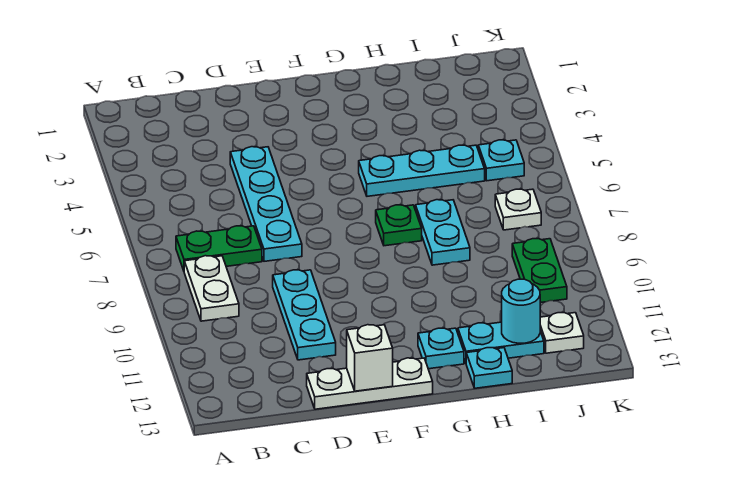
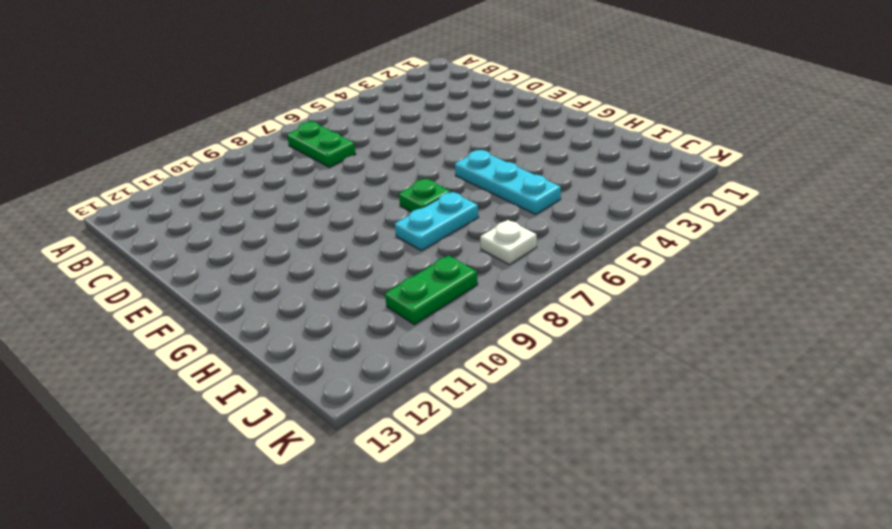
none -> white 1x2 plate [184,256,239,321]
none -> cyan 1x4 plate [230,147,302,261]
none -> cyan 1x3 plate [273,270,336,360]

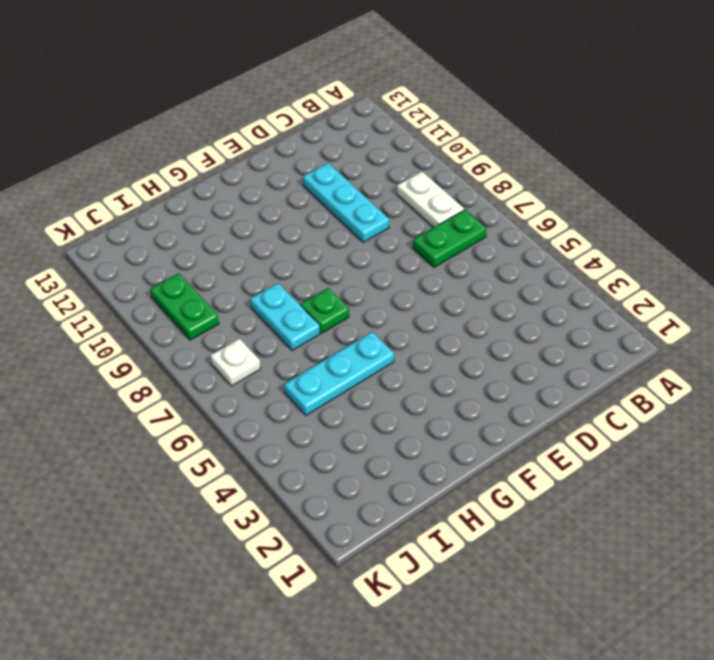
none -> cyan 1x4 plate [230,147,302,261]
none -> white 1x3 plate [307,358,433,409]
none -> cyan 1x1 plate [418,328,464,369]

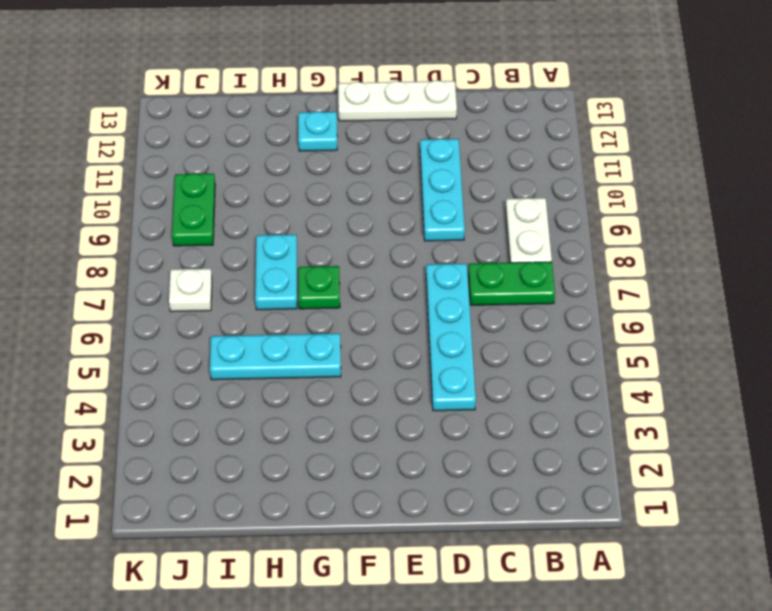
none -> cyan 1x2 plate [458,322,544,363]
none -> cyan 1x1 plate [466,348,512,388]
none -> cyan 1x1 plate [478,140,524,181]

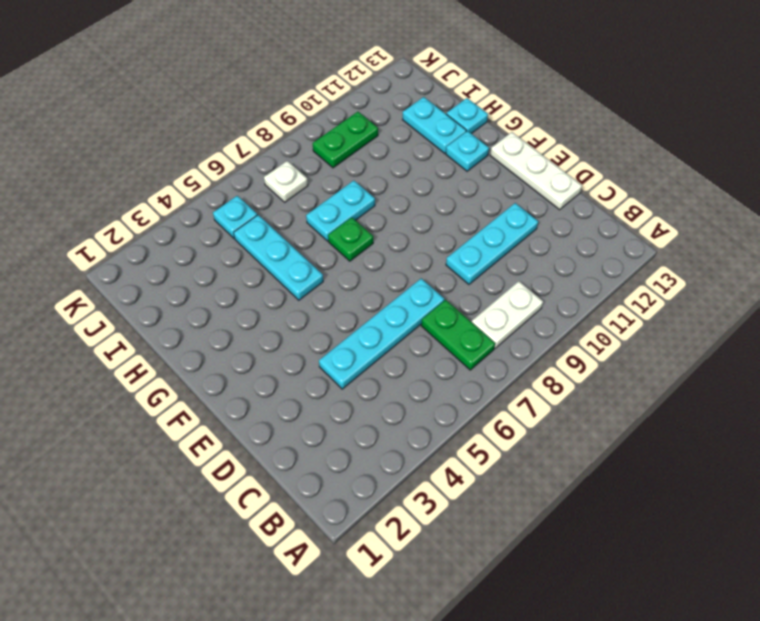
none -> white 1x1 plate [540,313,584,353]
none -> white 1x1 brick [347,325,393,391]
none -> cyan 1x1 round brick [502,279,540,343]

